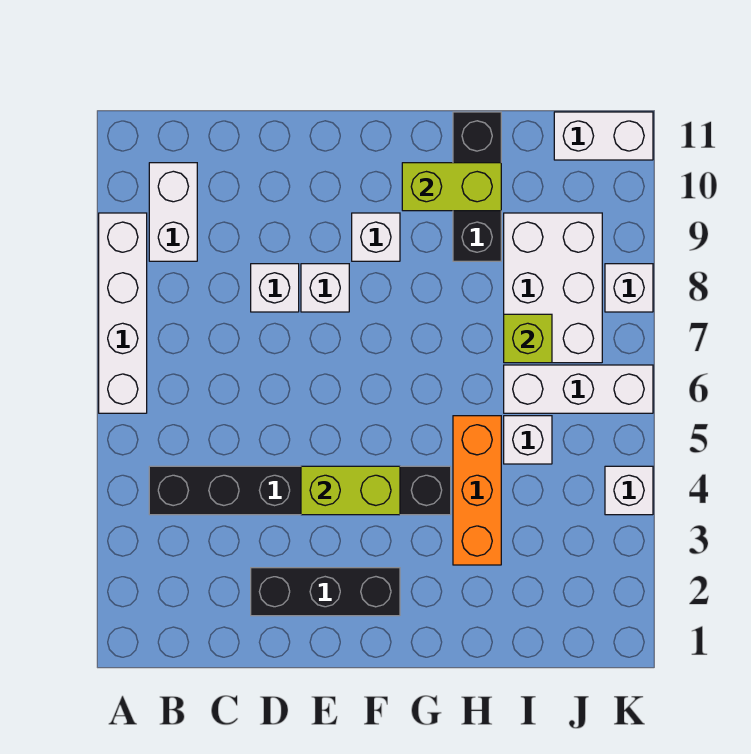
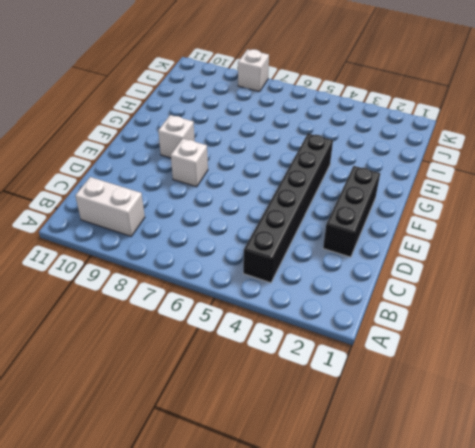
none -> white 1x4 brick [99,213,147,413]
none -> white 1x1 brick [251,264,299,312]
none -> orange 1x3 brick [453,416,501,565]

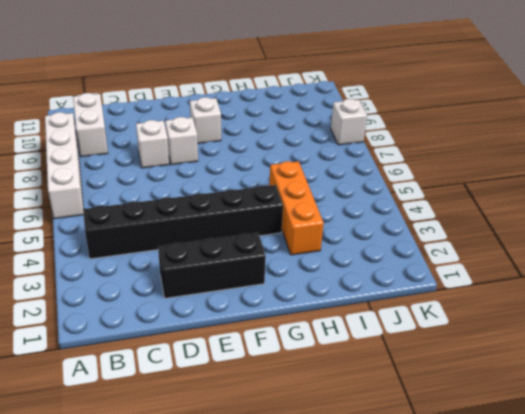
none -> black 1x3 brick [453,112,501,261]
none -> white 1x1 brick [504,416,552,464]
none -> white 1x3 brick [504,365,653,413]

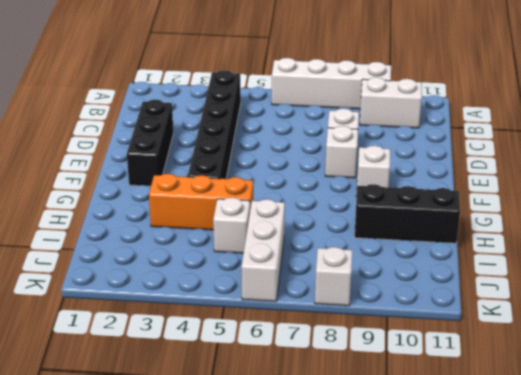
none -> white 2x3 brick [504,213,602,363]
none -> white 1x2 brick [554,112,653,160]
none -> white 1x1 brick [605,466,653,515]

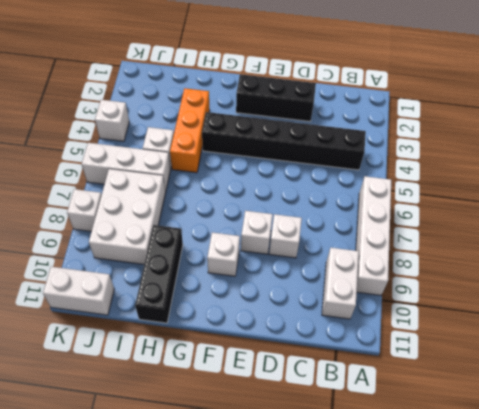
none -> lime 1x2 brick [301,466,400,515]
none -> lime 1x2 brick [402,163,501,211]
none -> lime 1x1 brick [504,314,552,363]

